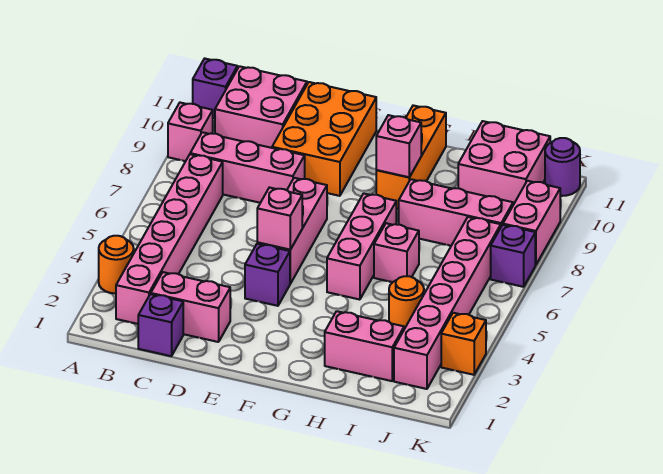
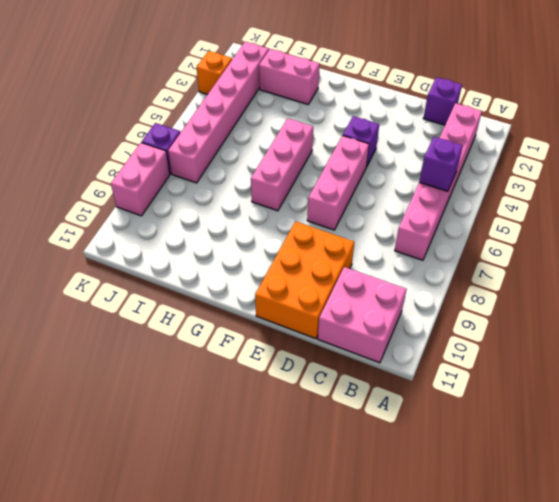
purple 1x1 brick [419,137,463,191] -> purple 1x1 brick moved to [193,58,237,118]
none -> orange 1x1 round brick [99,236,134,294]
none -> pink 1x1 brick [168,103,213,161]
none -> pink 1x3 brick [190,132,305,203]

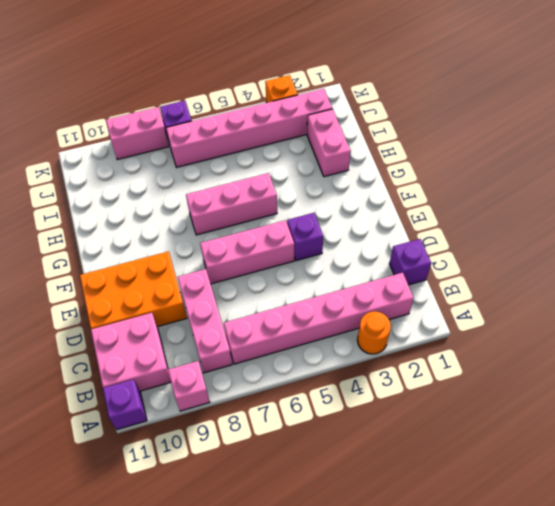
none -> pink 1x2 brick [151,272,230,342]
none -> orange 1x3 brick [376,105,446,209]
none -> pink 1x1 brick [374,223,419,282]

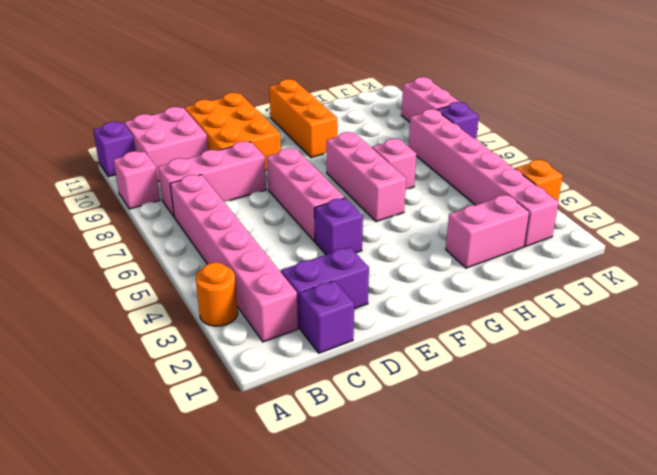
purple 1x2 brick [281,247,369,328] -> pink 1x2 brick [151,272,230,342]
none -> pink 1x3 brick [399,179,513,246]
none -> orange 1x1 round brick [389,276,424,329]
none -> pink 2x2 brick [458,121,550,205]

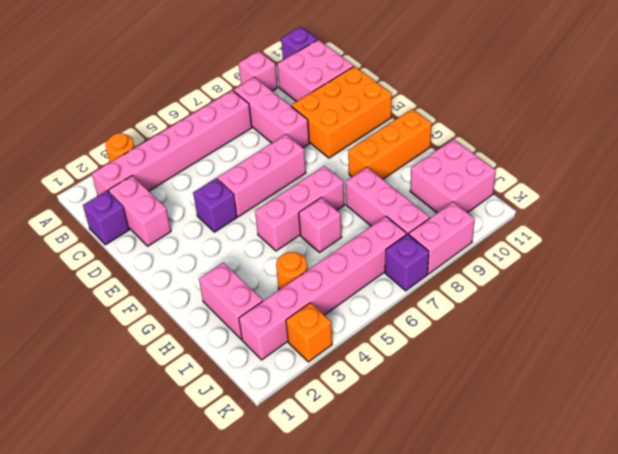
none -> purple 1x1 round brick [545,138,580,196]
none -> pink 1x1 brick [257,187,302,250]
none -> pink 1x1 brick [376,115,421,177]

